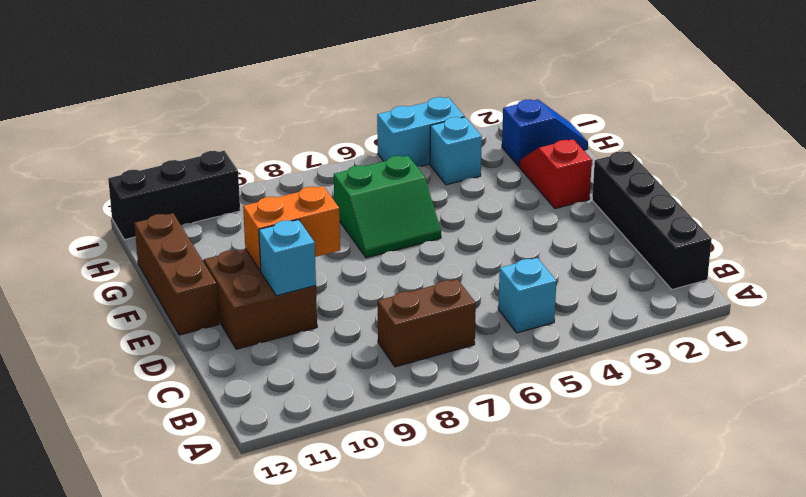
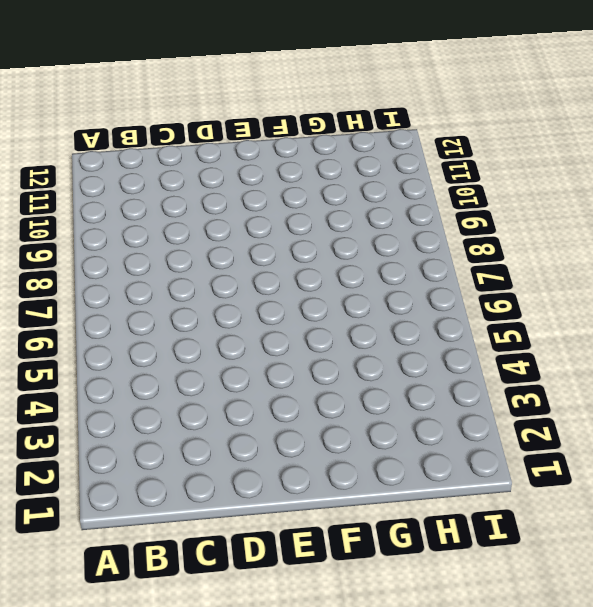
none -> black 1x4 brick [592,151,712,290]
none -> cyan 1x1 brick [498,258,556,333]
none -> brown 1x2 brick [378,279,476,367]

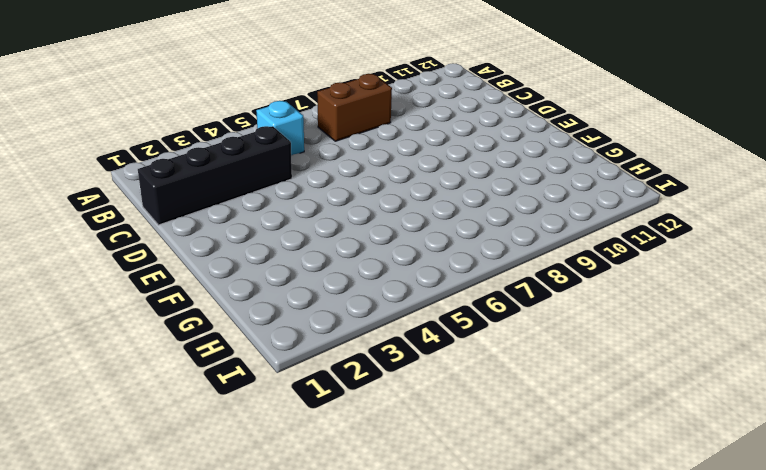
black 1x4 brick [138,126,292,225] -> black 1x4 brick turned to [592,151,712,290]
none -> brown 2x2 brick [204,249,317,349]
none -> brown 1x3 brick [134,213,219,335]
none -> red 1x2 slope [519,139,592,209]

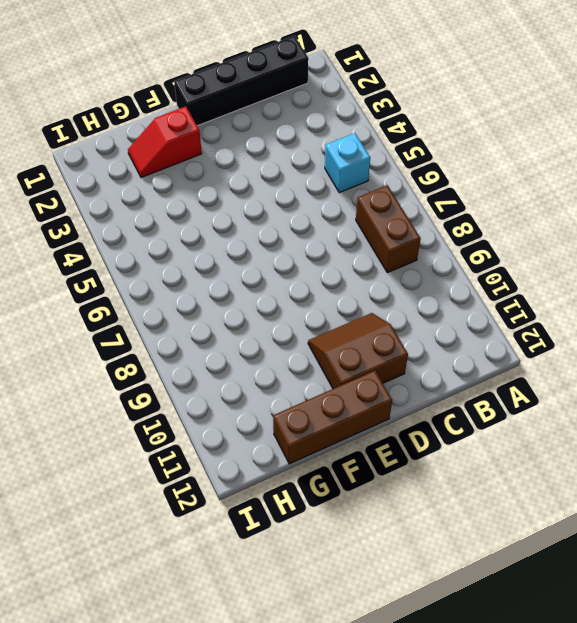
brown 2x2 slope [308,313,408,389] -> brown 2x2 brick [204,249,317,349]
none -> green 2x2 slope [334,156,441,258]
none -> blue 1x2 slope [502,99,588,166]
none -> cyan 1x1 brick [430,117,482,185]

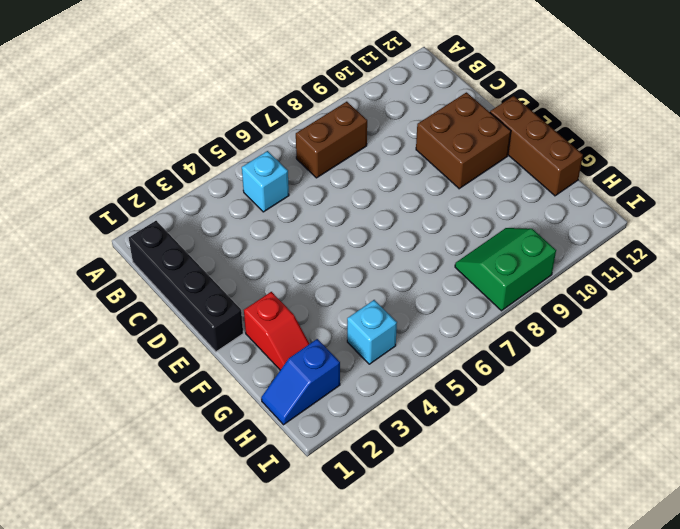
green 2x2 slope [455,228,556,311] -> green 2x2 slope moved to [334,156,441,258]
none -> cyan 1x2 brick [377,97,464,167]
none -> black 1x3 brick [108,151,240,240]
none -> cyan 1x1 brick [259,220,316,296]

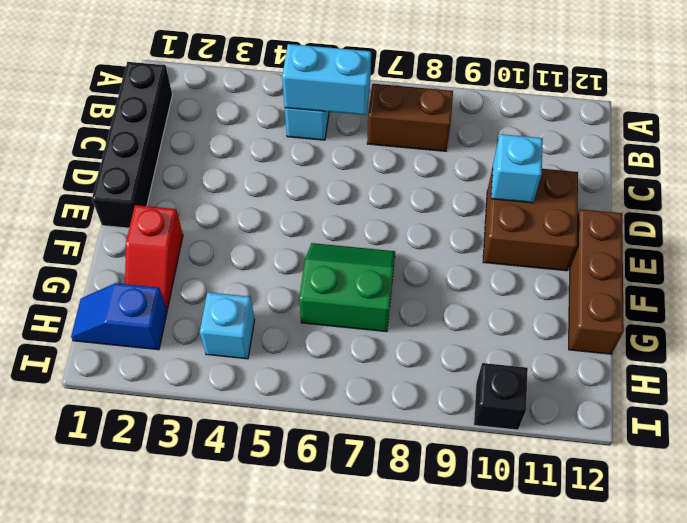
cyan 1x2 brick [282,44,371,115] -> cyan 1x2 brick moved to [377,97,464,167]
black 1x1 brick [474,363,528,430] -> black 1x3 brick [108,151,240,240]
none -> orange 1x2 brick [243,186,340,271]

